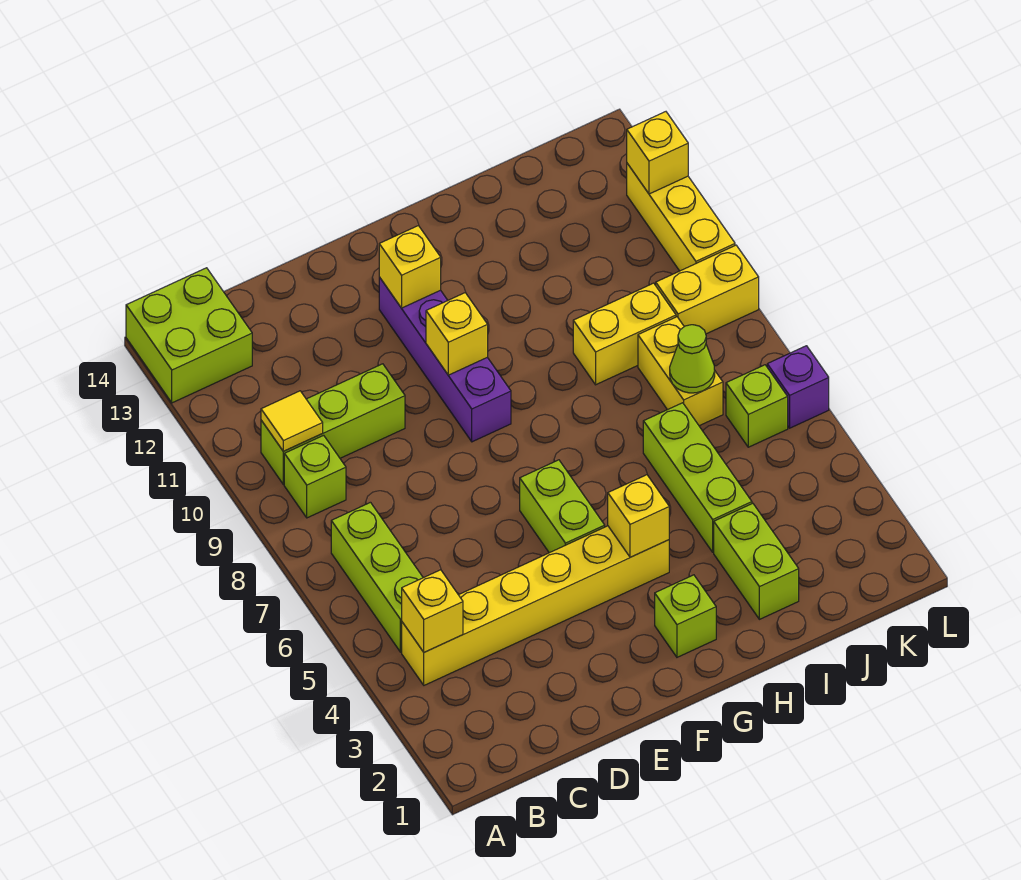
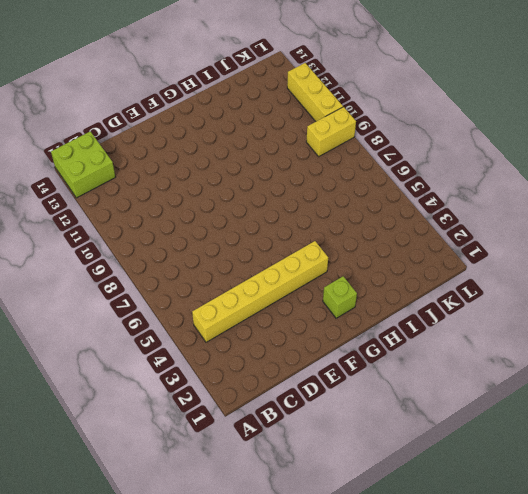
none -> lime 1x3 brick [331,502,423,652]
none -> lime 1x1 brick [284,435,346,518]
none -> lime 1x3 brick [261,364,405,484]

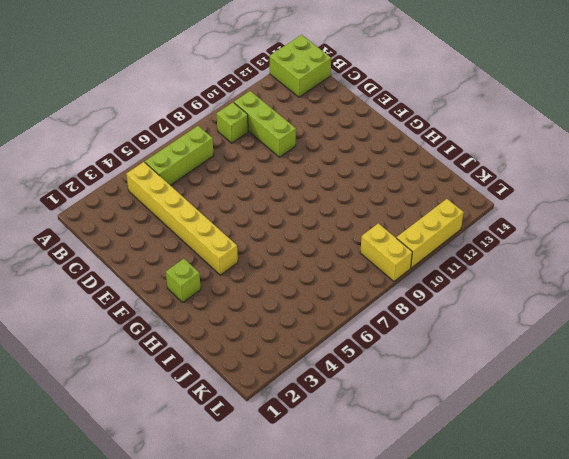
none -> lime 1x2 brick [520,460,605,553]
none -> purple 1x4 brick [379,277,511,442]
none -> lime 1x2 brick [714,503,799,619]

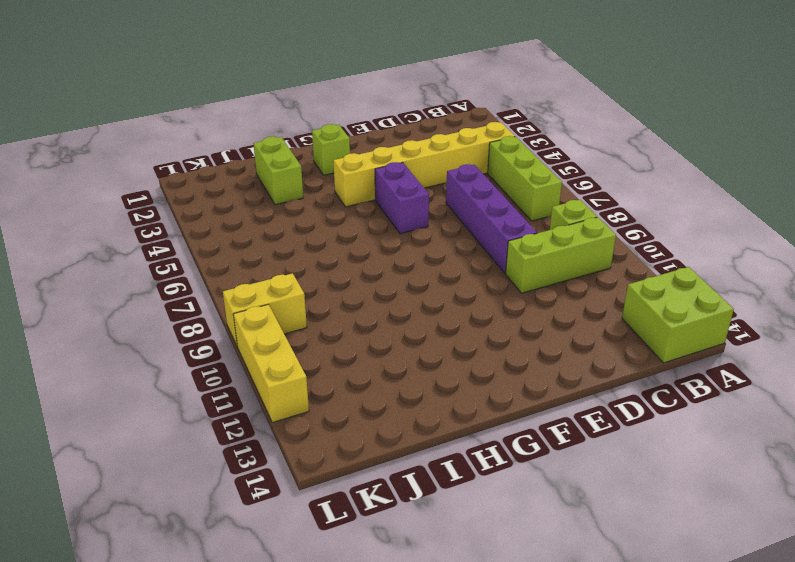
purple 1x4 brick [446,164,537,273] -> purple 1x4 brick moved to [379,277,511,442]
purple 1x2 brick [375,162,429,234] -> lime 1x2 brick [520,460,605,553]
none -> lime 1x3 brick [643,403,752,552]
none -> yellow 1x2 brick [573,283,676,385]
none -> yellow 1x2 brick [638,317,723,426]

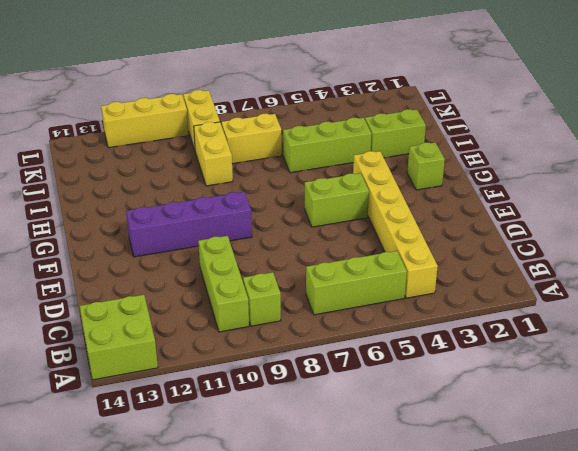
none -> lime 1x1 brick [726,365,788,447]
none -> purple 1x1 brick [767,346,829,428]
none -> yellow 1x1 brick [402,570,463,652]

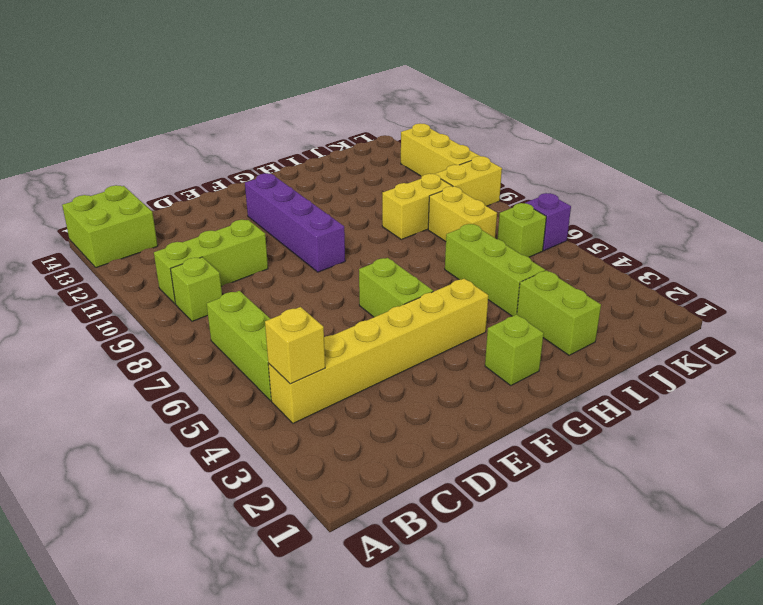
none -> yellow 1x1 tile [261,391,323,451]
none -> yellow 1x1 brick [426,293,488,375]
none -> yellow 1x1 brick [379,225,441,308]

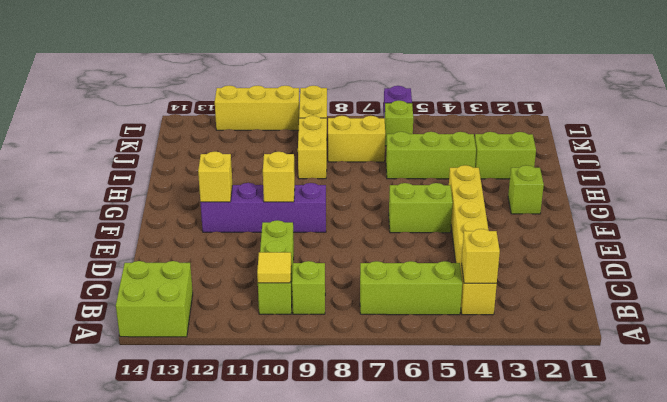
none -> yellow 1x1 brick [608,475,669,557]
none -> lime 1x1 cone [670,325,715,393]
none -> yellow 1x1 brick [627,112,688,194]

